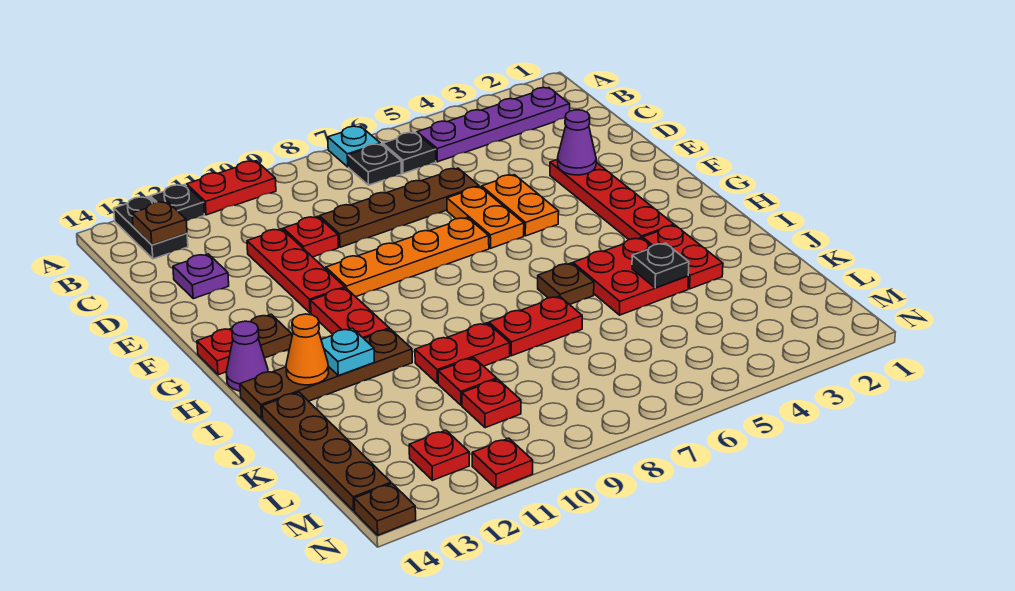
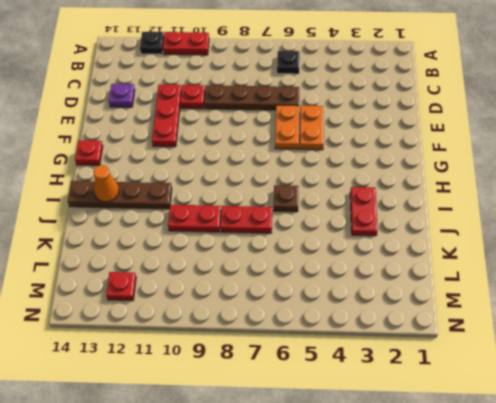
none -> cyan 1x1 plate [328,126,380,167]
none -> black 1x2 plate [114,197,188,259]
none -> purple 1x4 plate [417,88,570,162]
none -> black 1x1 plate [348,144,402,185]

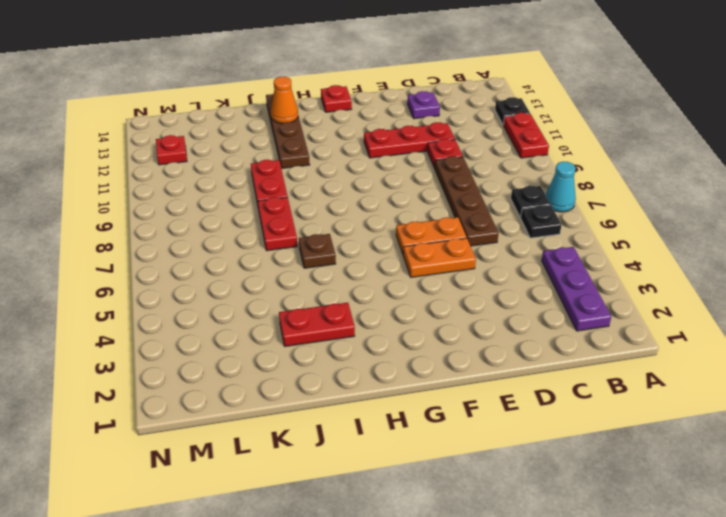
cyan 1x1 cone [546,162,576,212] -> cyan 1x1 plate [328,126,380,167]
purple 1x3 plate [542,247,611,331] -> purple 1x4 plate [417,88,570,162]
none -> black 1x2 plate [114,197,188,259]
none -> red 1x4 plate [550,160,674,239]
none -> orange 1x4 plate [326,217,489,297]
none -> red 1x2 plate [311,288,389,338]

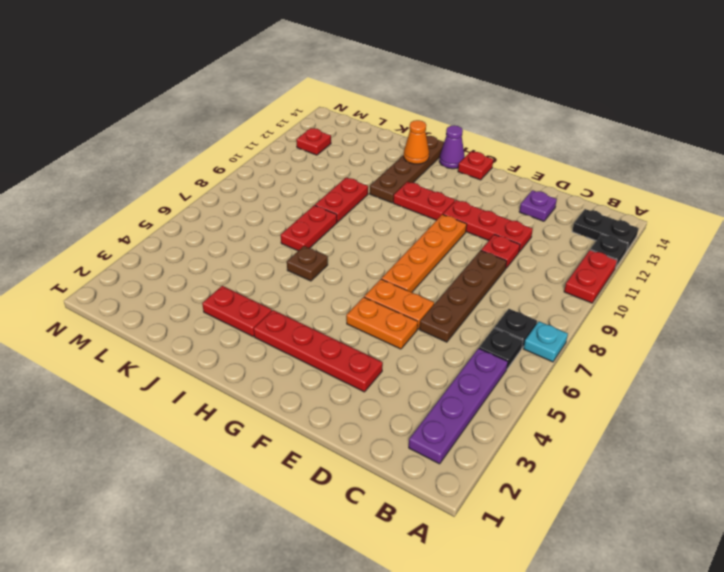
none -> brown 1x1 plate [251,314,292,358]
none -> red 2x2 plate [573,238,688,315]
none -> brown 1x4 plate [262,392,391,511]
none -> red 1x1 plate [438,358,497,405]

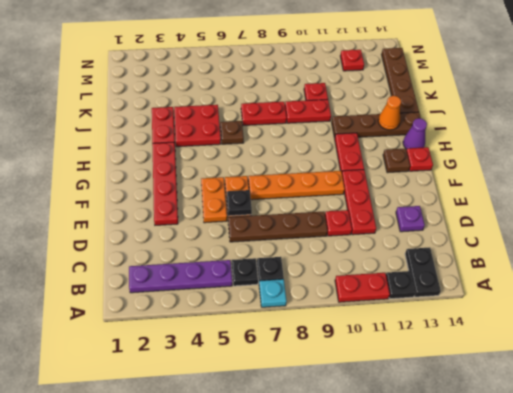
black 1x1 plate [227,190,252,216] -> black 1x1 plate moved to [632,243,689,288]
none -> red 1x1 plate [462,379,521,428]
none -> red 1x1 plate [472,438,533,489]
none -> brown 1x1 plate [354,484,416,535]
none -> brown 1x1 plate [132,201,187,245]

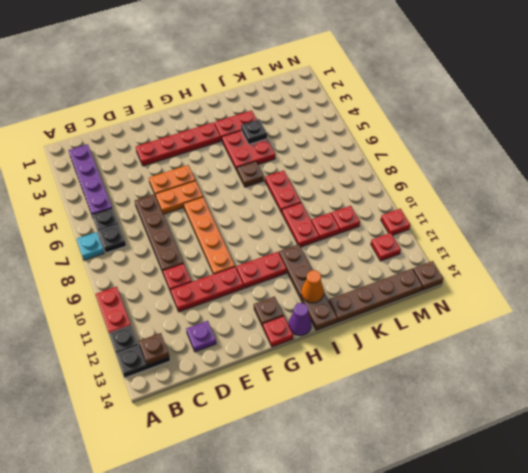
none -> purple 1x1 cone [558,110,596,175]
none -> cyan 1x1 plate [321,328,374,376]

